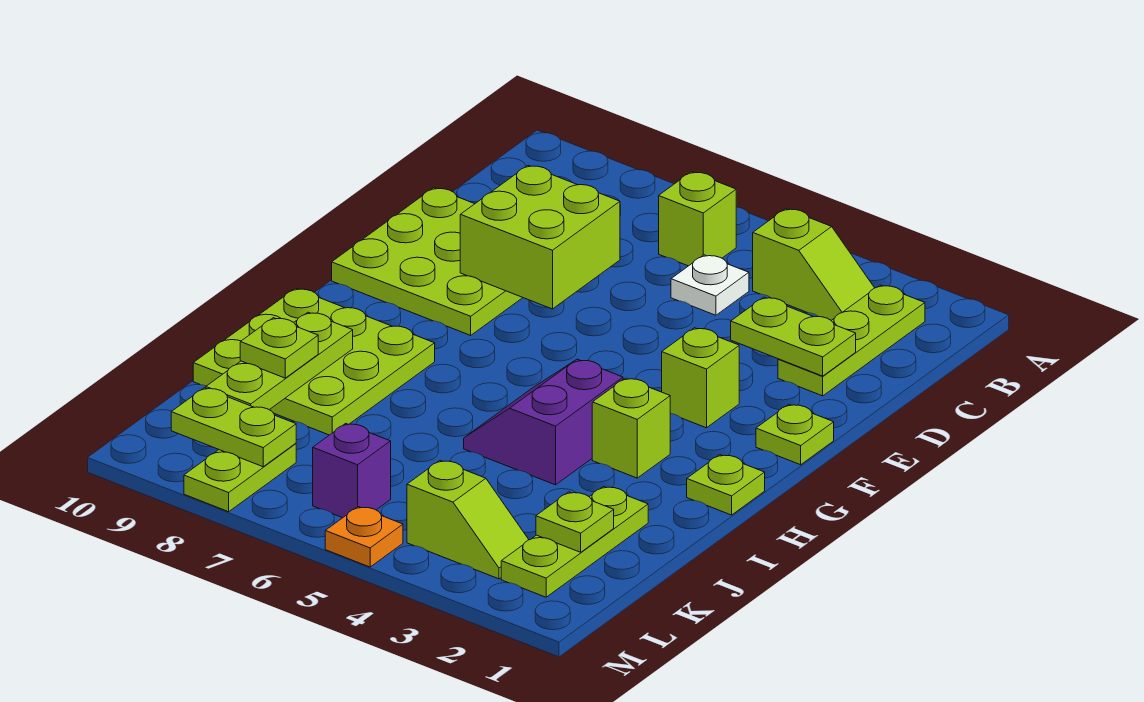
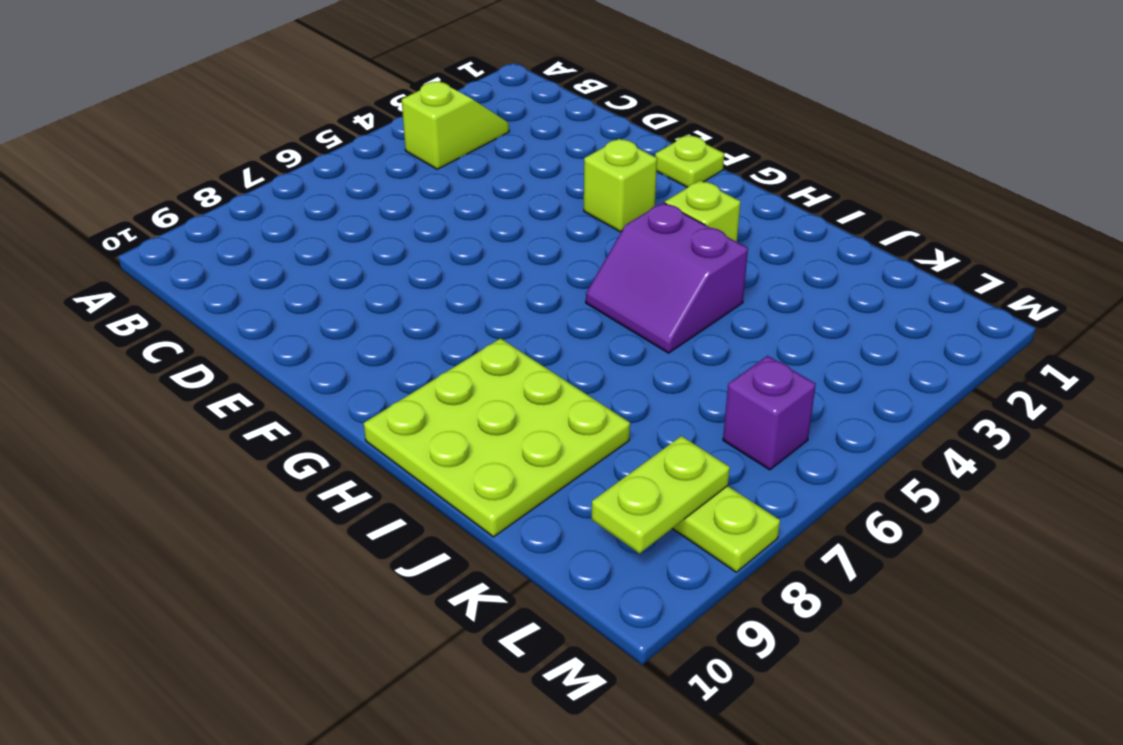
none -> lime 1x3 plate [778,285,925,396]
none -> lime 1x1 brick [659,172,736,266]
none -> white 1x1 plate [671,255,749,315]

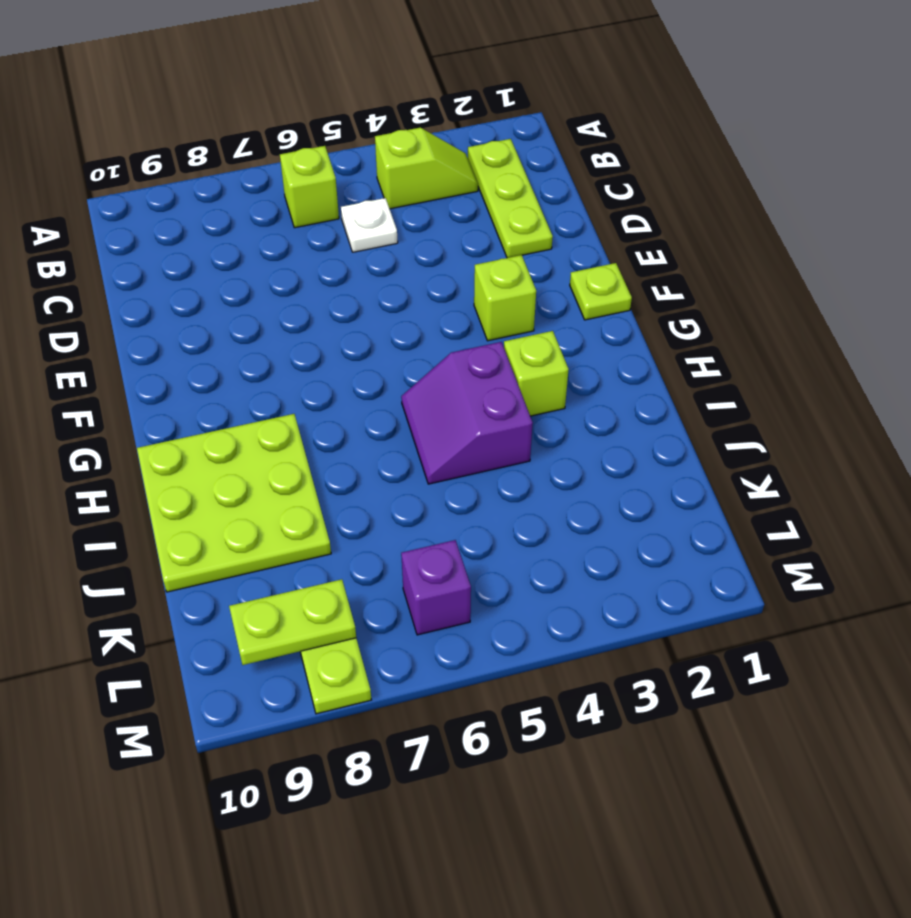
none -> lime 3x3 plate [332,188,523,335]
none -> lime 1x1 plate [687,455,765,515]
none -> lime 1x3 plate [501,487,648,597]

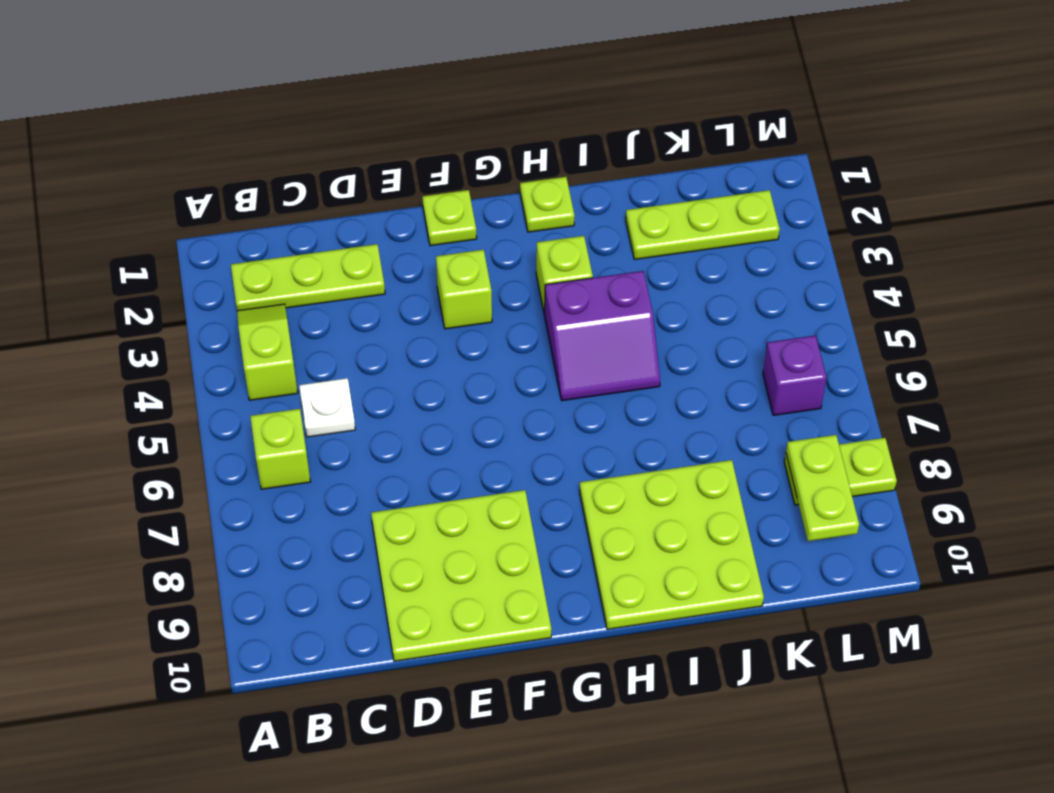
none -> lime 1x2 slope [407,460,529,579]
none -> orange 1x1 plate [325,507,403,567]
none -> lime 1x2 plate [731,297,856,376]

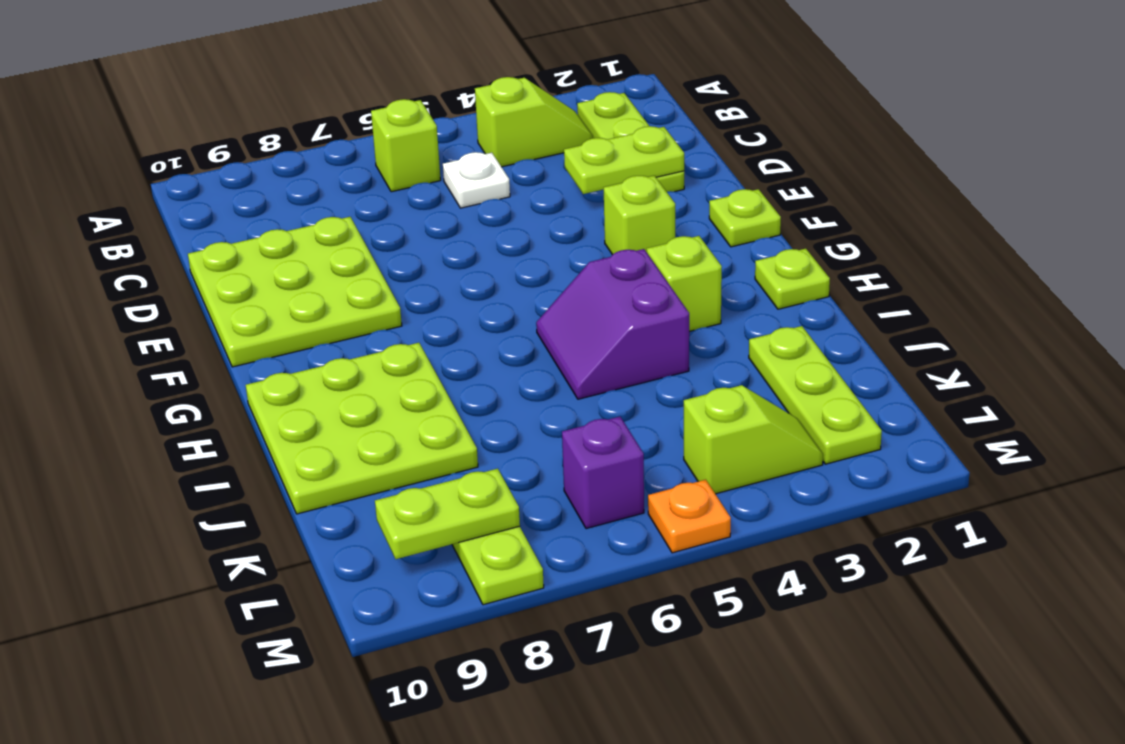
none -> lime 2x2 brick [460,165,620,309]
none -> lime 1x3 plate [206,312,353,410]
none -> lime 1x1 plate [536,492,614,552]

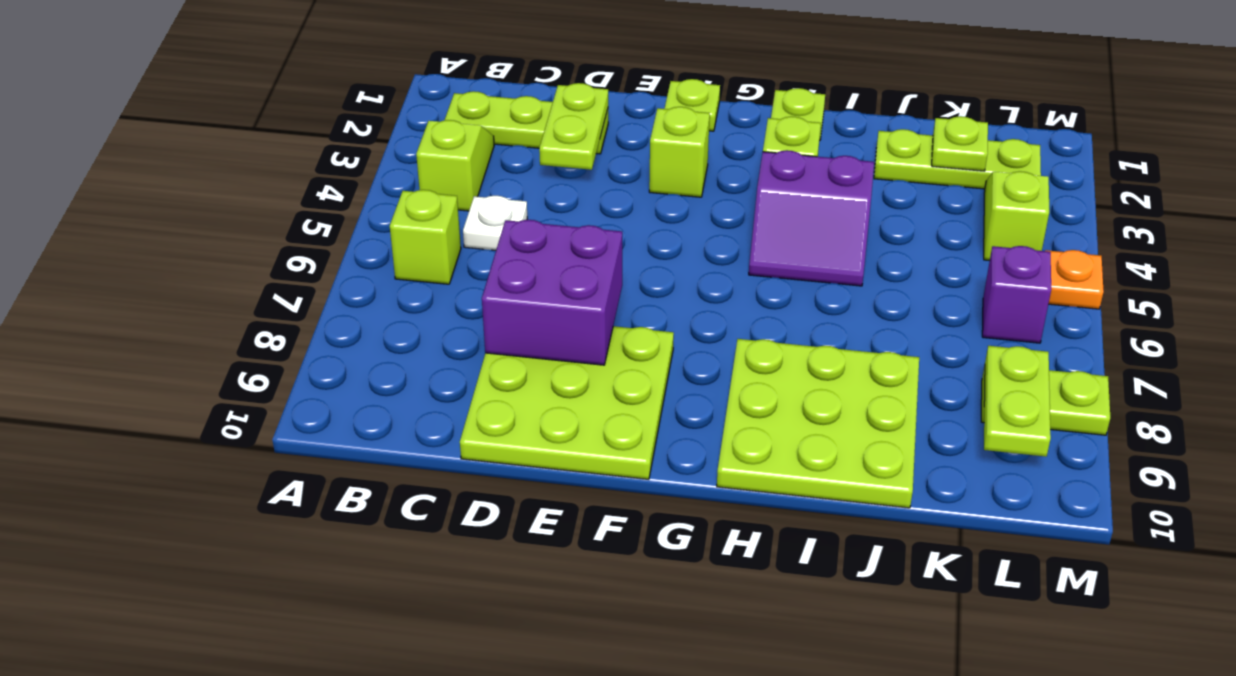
purple 2x2 brick [482,220,622,365] -> lime 2x2 brick [460,165,620,309]
none -> lime 1x3 plate [206,312,353,410]
none -> lime 1x1 plate [240,318,318,378]

